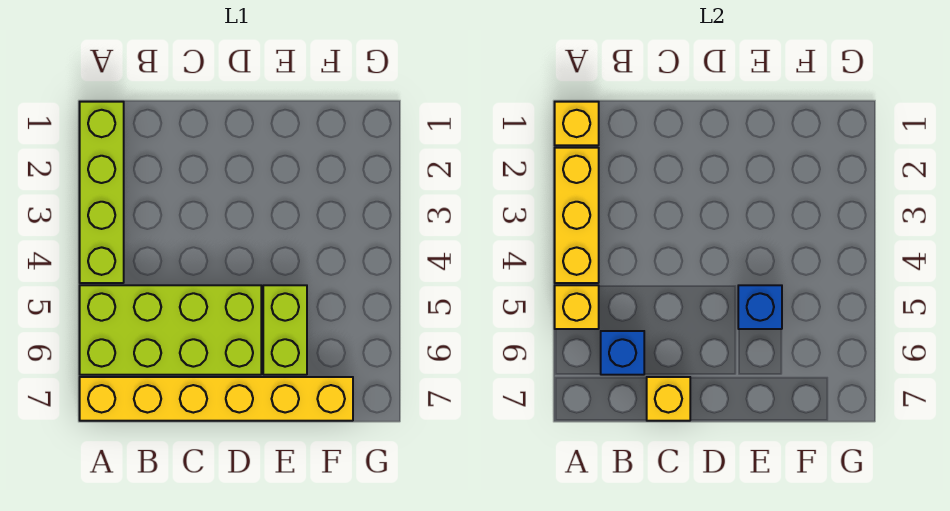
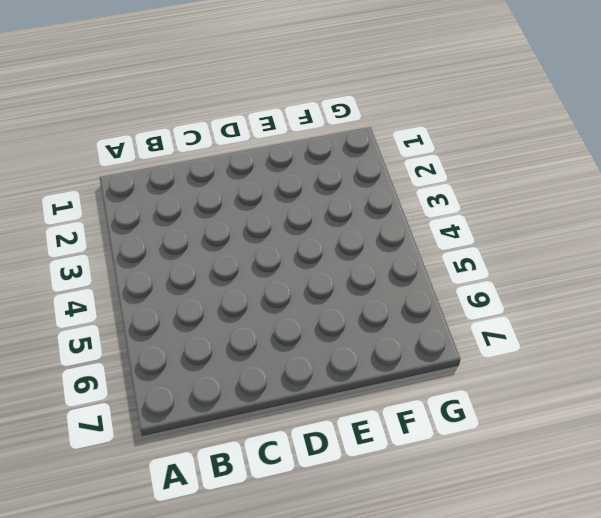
none -> lime 1x4 brick [80,102,124,283]
none -> lime 2x4 brick [80,285,261,375]

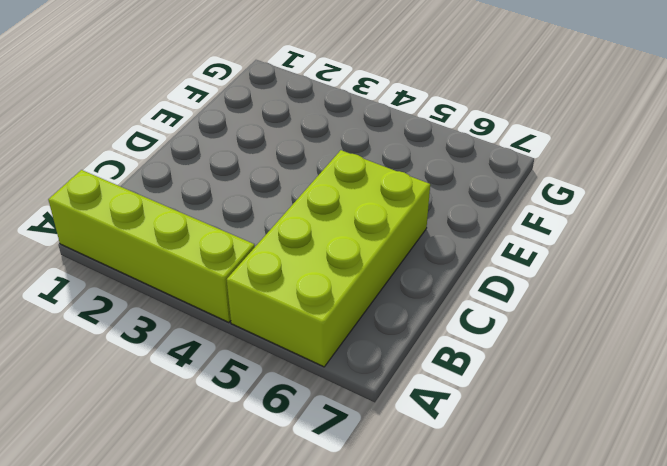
none -> yellow 1x6 brick [80,377,353,421]
none -> lime 1x2 brick [263,285,307,375]

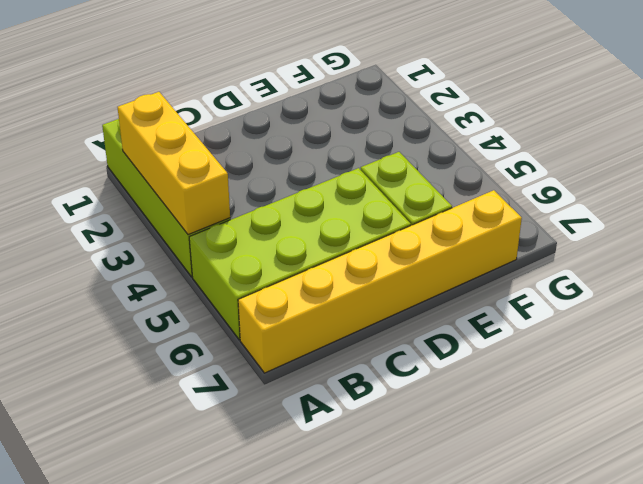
none -> yellow 1x1 brick [555,102,599,145]
none -> yellow 1x1 brick [555,285,599,329]

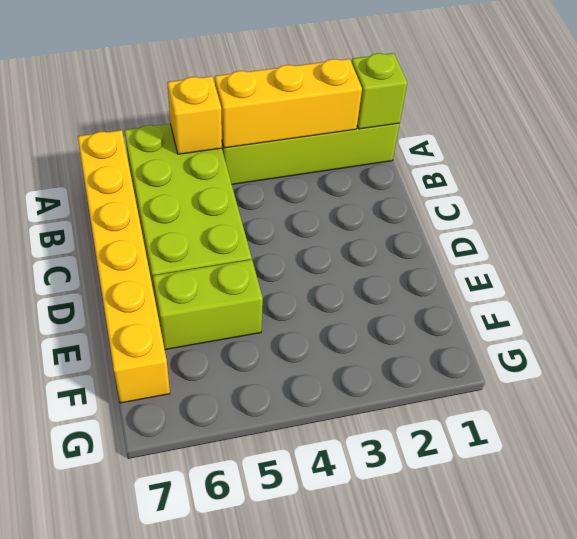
lime 1x1 brick [351,53,407,129] -> yellow 1x1 brick [555,102,599,145]
none -> blue 1x1 brick [601,331,644,375]
none -> yellow 1x1 brick [647,377,690,421]

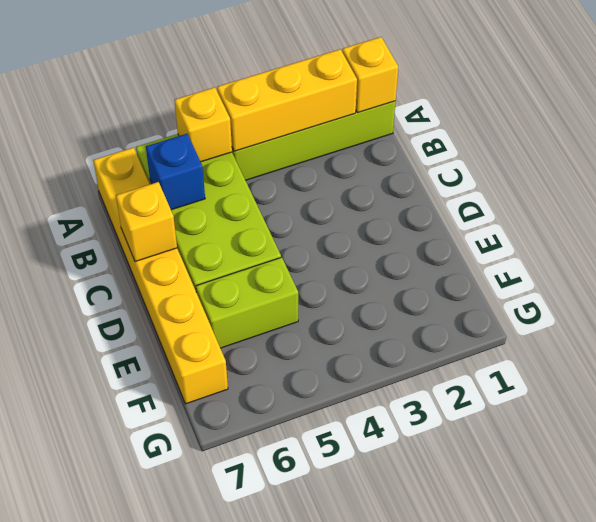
none -> blue 1x1 brick [738,285,782,329]

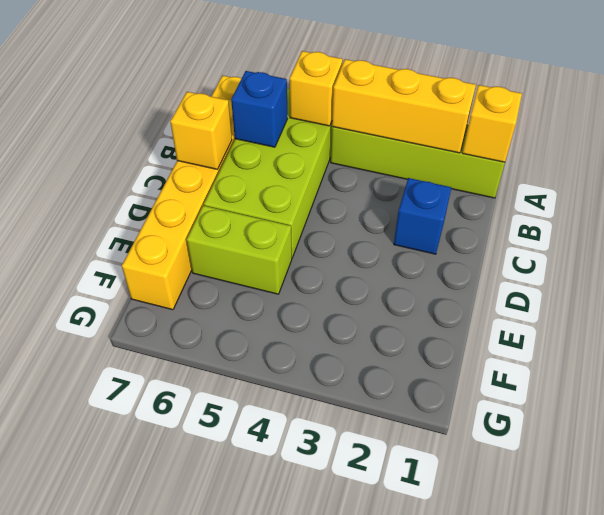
blue 1x1 brick [394,178,451,254] -> blue 1x1 brick moved to [738,285,782,329]

